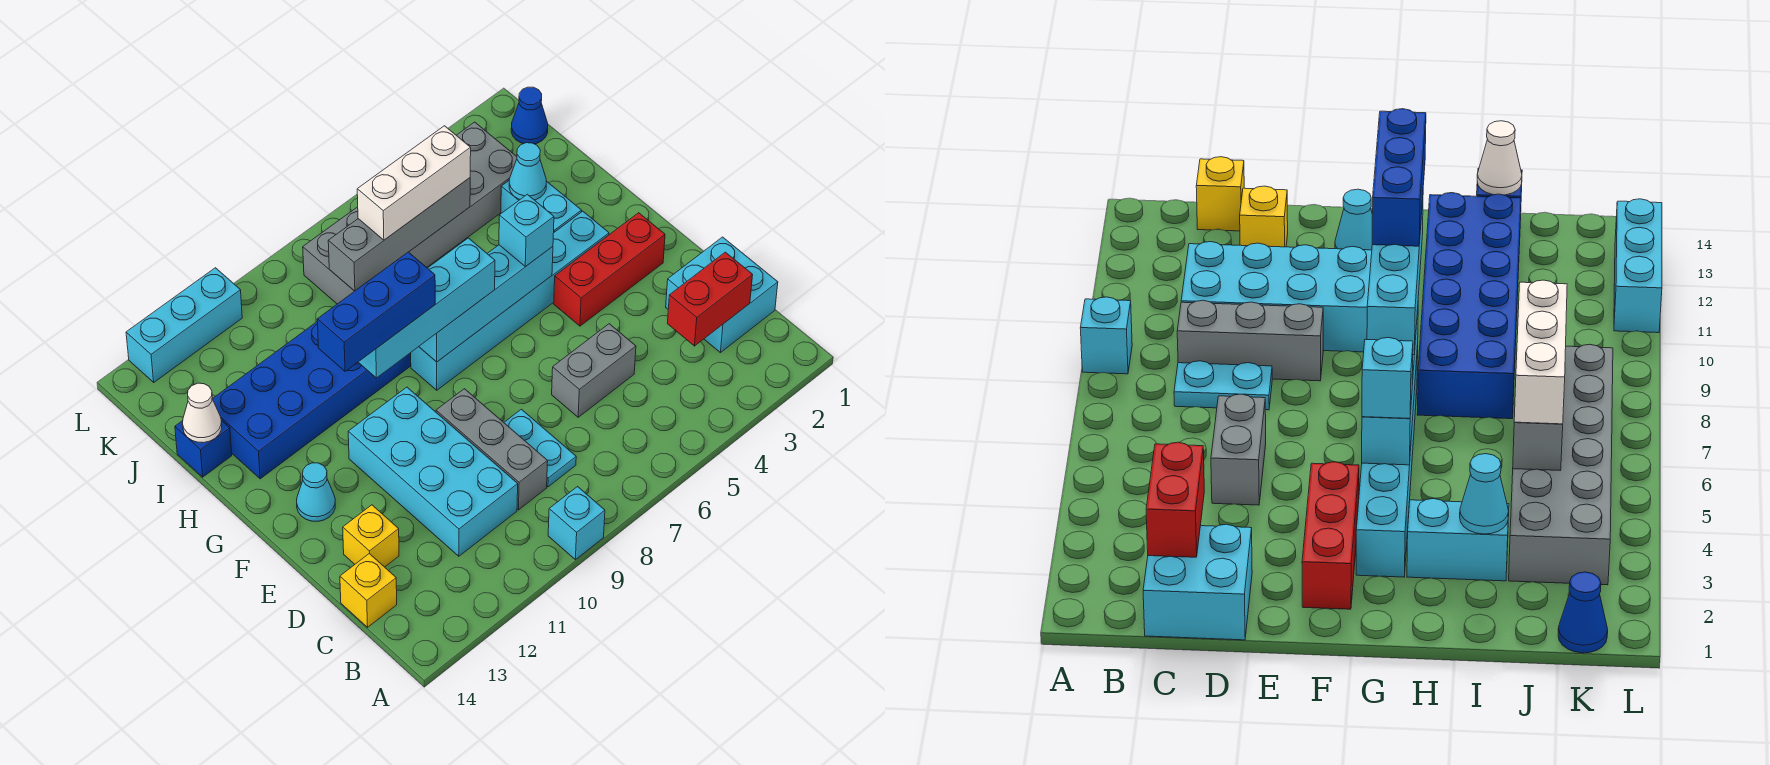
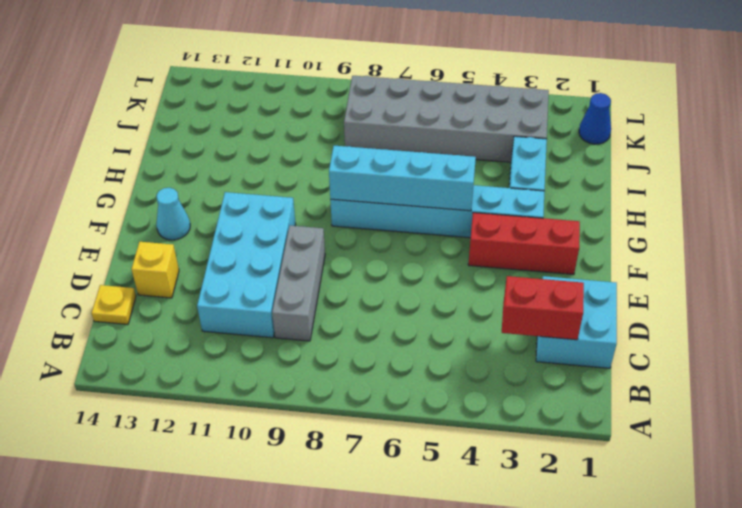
yellow 1x1 plate [92,285,136,324] -> yellow 1x1 brick [340,554,397,627]
none -> cyan 1x1 brick [548,487,605,560]
none -> cyan 1x2 plate [504,409,576,487]
none -> grey 1x2 brick [552,324,636,417]

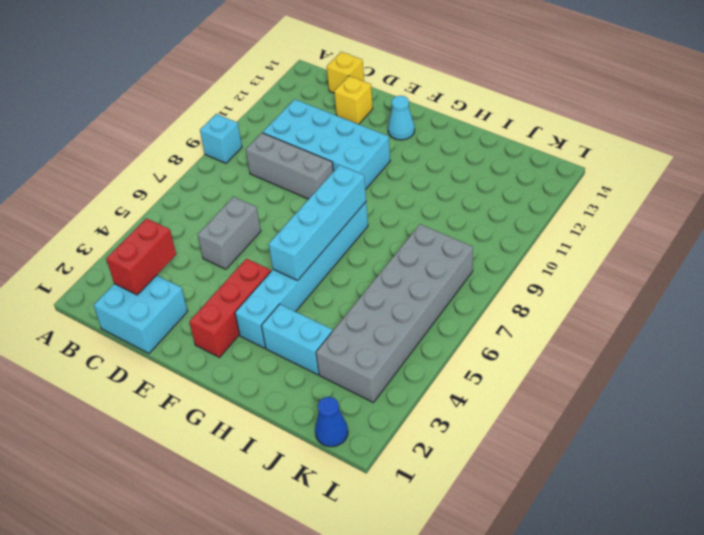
none -> cyan 1x2 plate [504,409,576,487]
none -> blue 2x6 brick [213,321,411,479]
none -> blue 1x1 brick [175,420,232,477]

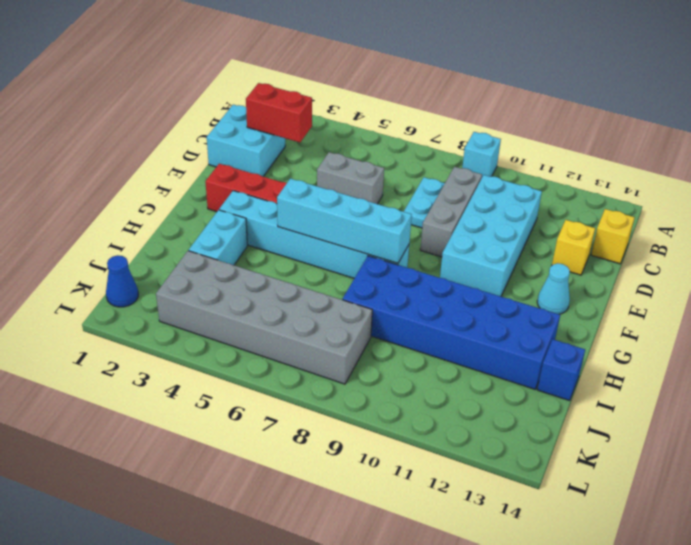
none -> cyan 1x3 brick [126,268,242,382]
none -> cyan 1x1 cone [509,143,546,200]
none -> white 1x1 cone [183,383,222,443]

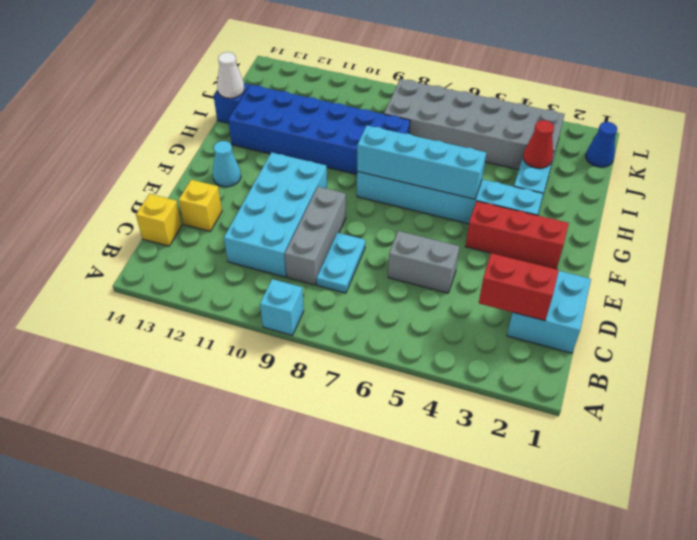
red 1x1 cone [523,120,554,168] -> cyan 1x1 cone [509,143,546,200]
none -> cyan 1x3 brick [126,268,242,382]
none -> grey 1x4 brick [328,178,470,291]
none -> cyan 1x1 brick [499,194,554,267]

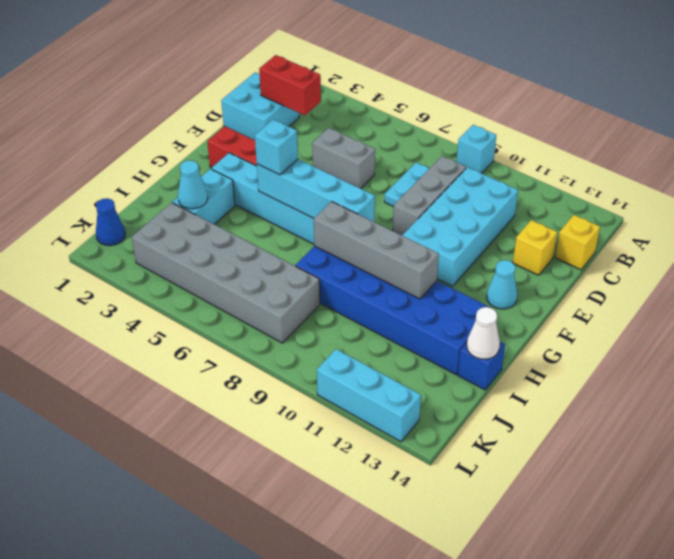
grey 1x4 brick [314,202,439,299] -> grey 1x4 brick moved to [328,178,470,291]
none -> cyan 1x4 brick [359,238,495,378]
none -> white 1x3 brick [357,126,471,240]
none -> blue 1x3 brick [317,252,435,371]

